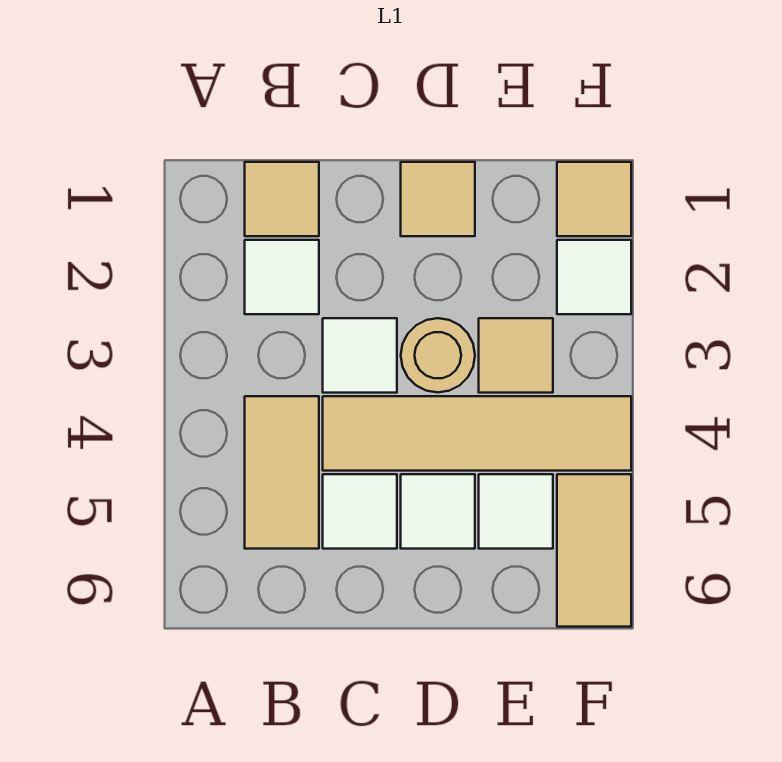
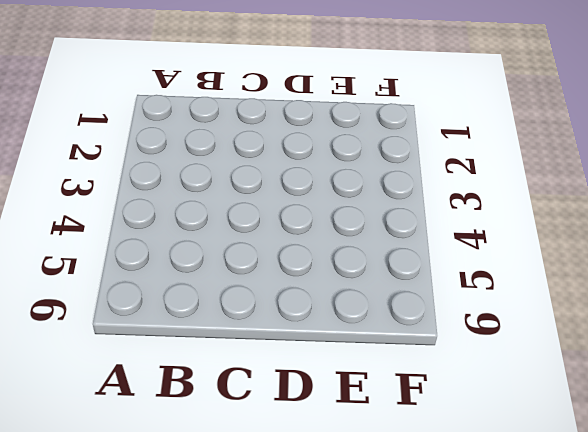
none -> tan 1x1 tile [245,162,319,236]
none -> white 1x1 tile [245,240,319,314]
none -> tan 1x2 tile [245,396,319,549]

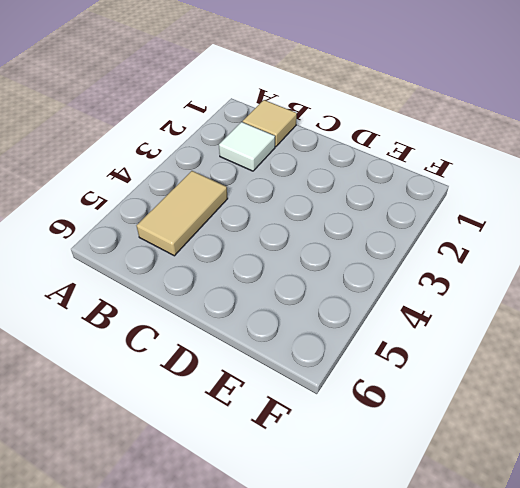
none -> white 1x1 tile [323,318,397,393]
none -> tan 1x4 tile [323,396,631,471]
none -> white 1x1 tile [323,474,397,549]

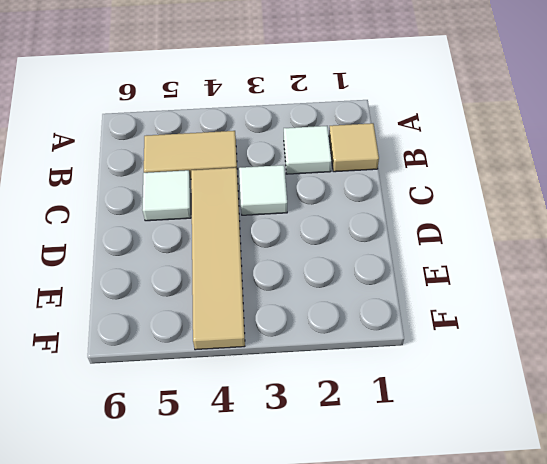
none -> tan 1x1 tile [401,162,475,236]
none -> tan 1x1 round brick [401,318,475,392]
none -> white 1x1 tile [401,474,475,549]

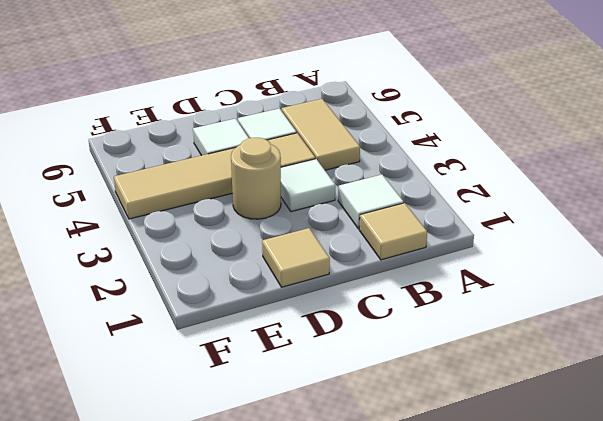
none -> tan 1x1 tile [479,318,553,393]
none -> white 1x1 tile [479,474,553,549]
none -> tan 1x1 tile [557,162,631,236]

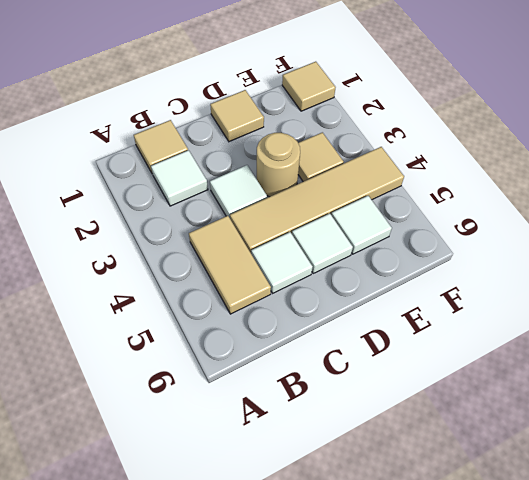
none -> white 1x1 tile [557,240,631,314]
none -> tan 1x2 tile [557,474,631,627]

